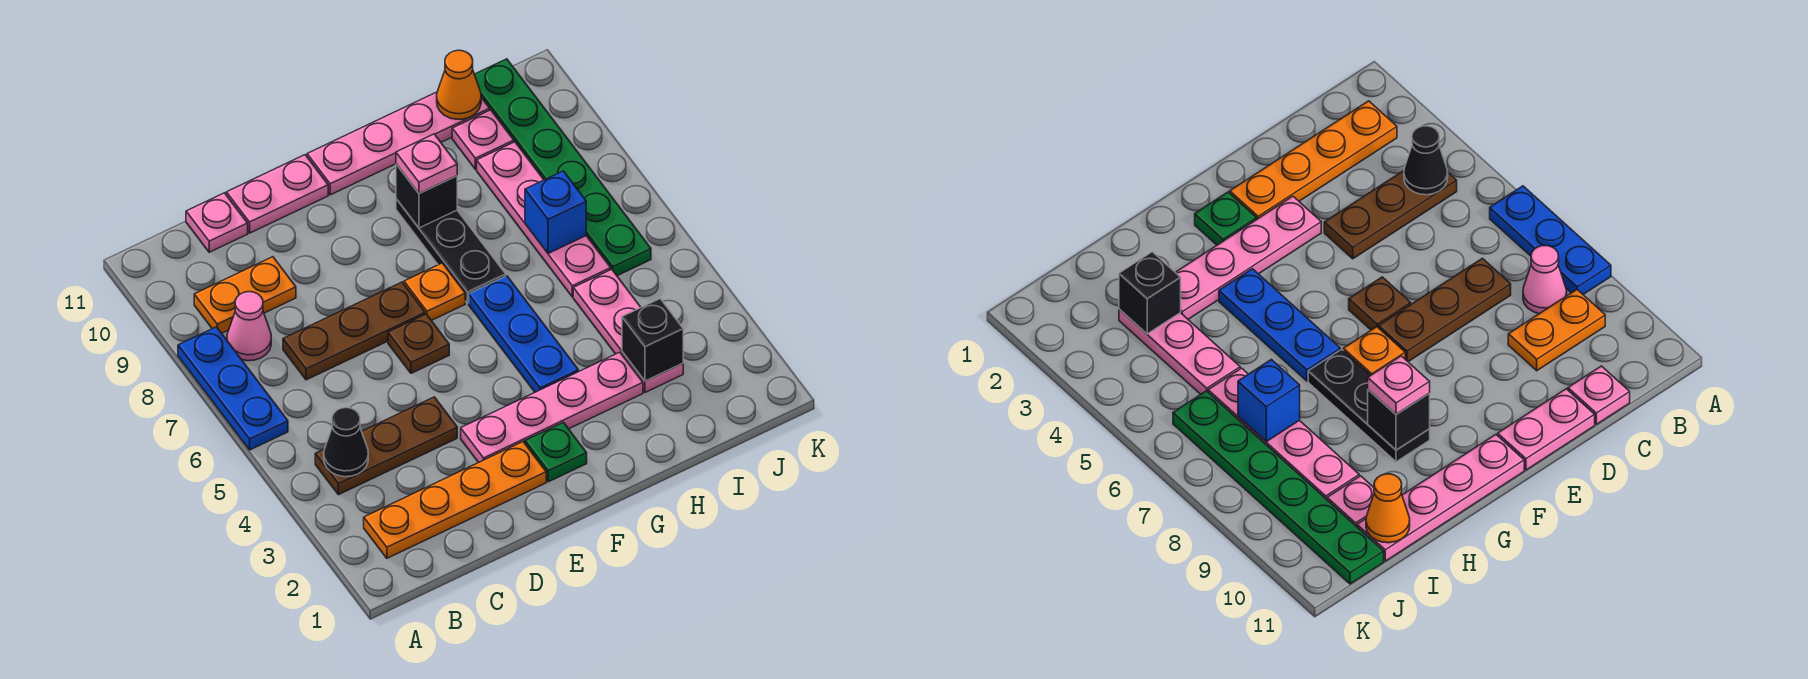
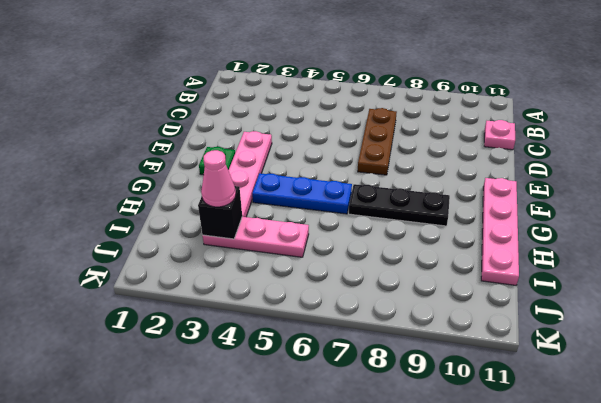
pink 1x1 cone [201,150,236,207] -> pink 1x1 cone moved to [227,292,271,361]
none -> blue 1x3 plate [178,327,288,450]
none -> orange 1x4 plate [364,442,546,558]
none -> brown 1x3 plate [315,397,457,495]

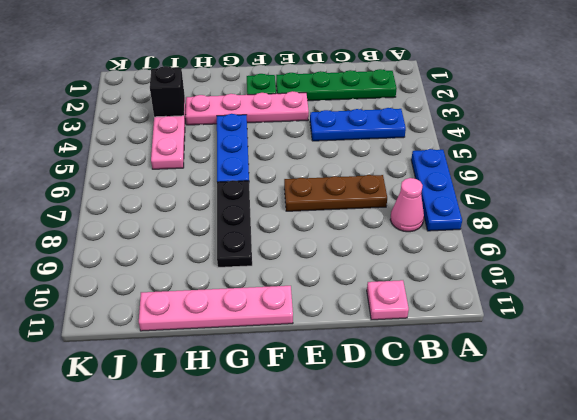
green 1x4 plate [276,69,397,101] -> orange 1x4 plate [364,442,546,558]
blue 1x3 plate [310,108,406,141] -> brown 1x3 plate [315,397,457,495]
none -> orange 1x2 plate [194,257,296,333]
none -> pink 1x2 plate [226,155,328,233]
none -> brown 1x1 plate [388,314,449,373]

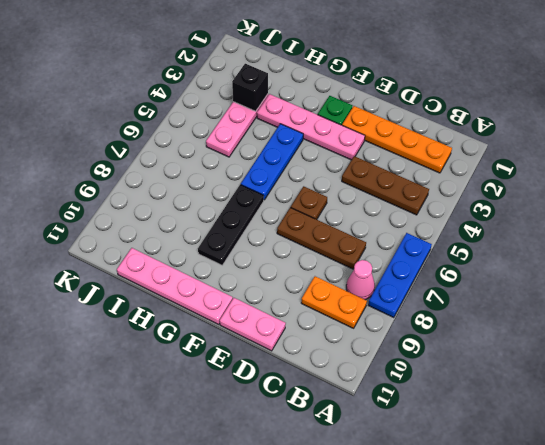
none -> pink 1x1 plate [186,193,248,252]
none -> orange 1x1 plate [404,263,465,321]
none -> pink 1x4 plate [477,142,611,297]

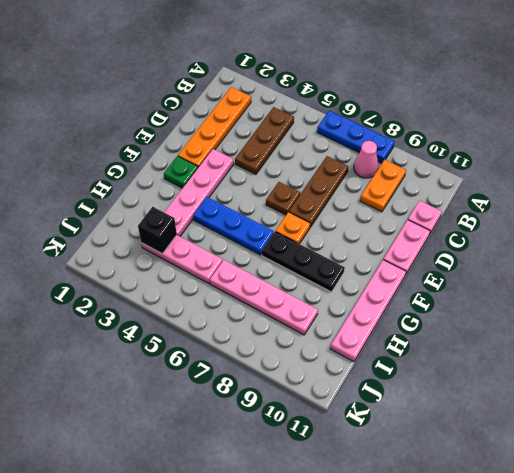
none -> pink 1x1 plate [452,110,514,169]
none -> green 1x6 plate [474,59,651,276]
none -> black 1x1 cone [324,408,368,477]

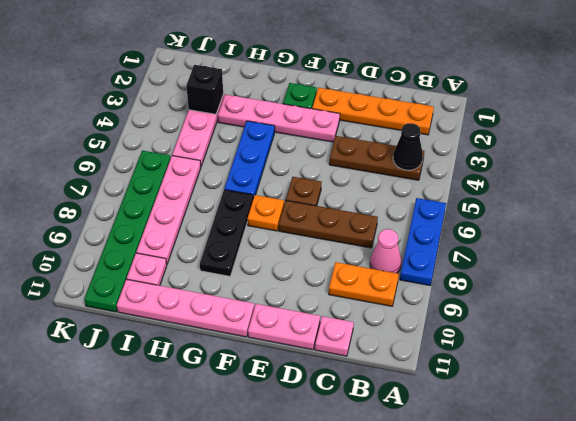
none -> black 1x1 brick [396,164,457,228]
none -> blue 1x1 brick [525,171,586,253]
none -> orange 1x1 cone [437,50,481,119]

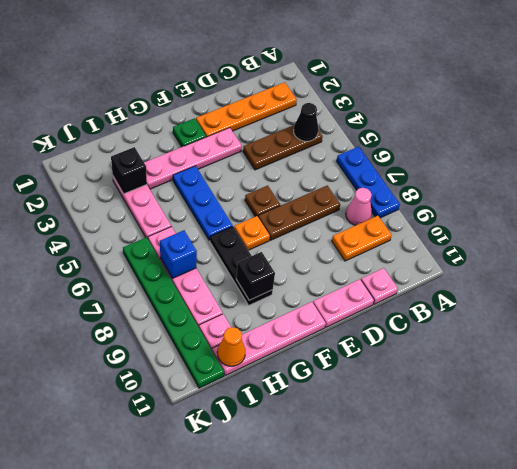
none -> pink 1x1 plate [396,134,457,194]

